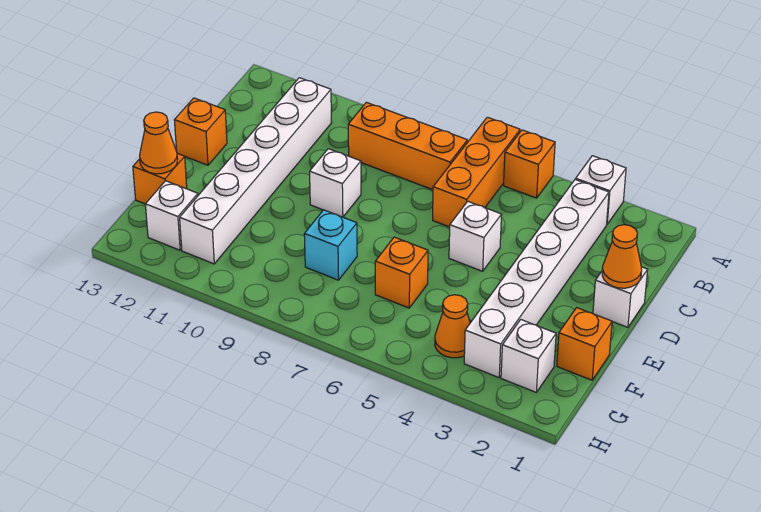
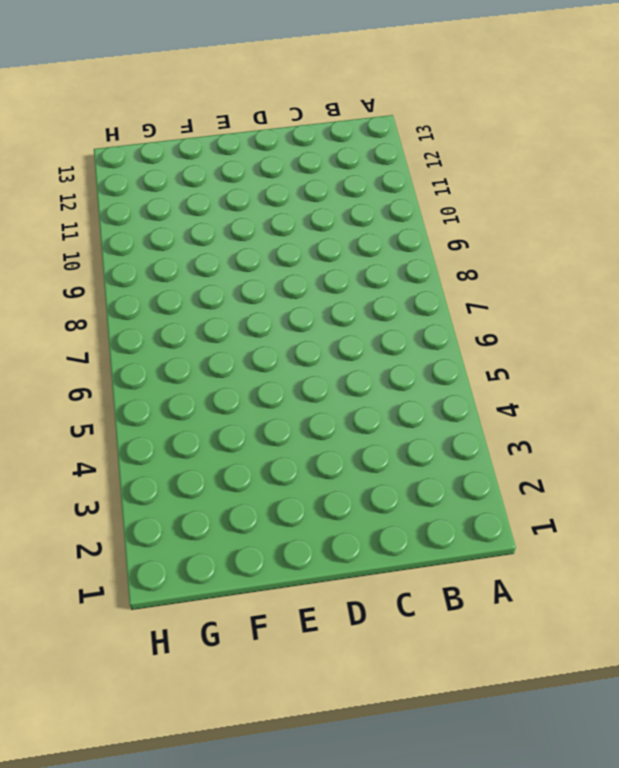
none -> white 1x1 brick [576,156,626,224]
none -> orange 1x1 brick [504,130,555,198]
none -> orange 1x3 brick [433,117,520,227]

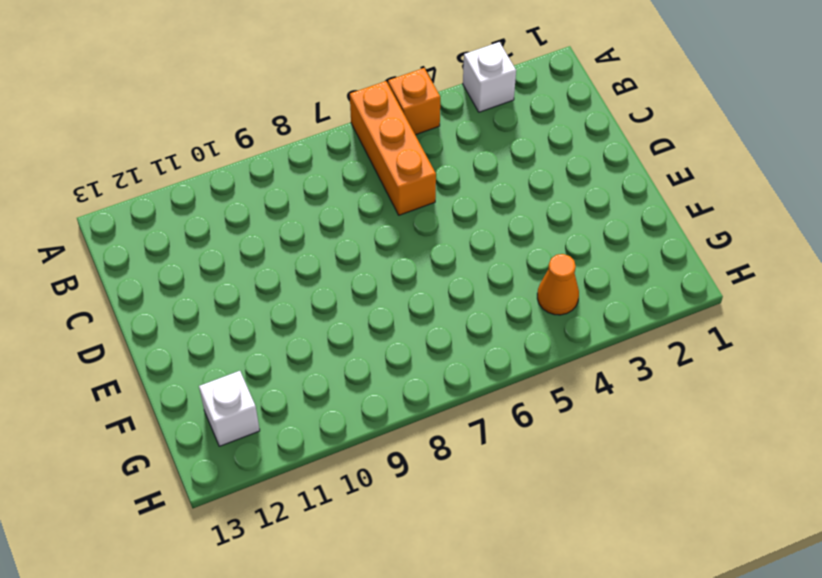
none -> white 1x6 brick [464,180,609,378]
none -> orange 1x3 brick [348,102,467,190]
none -> white 1x6 brick [180,78,331,264]

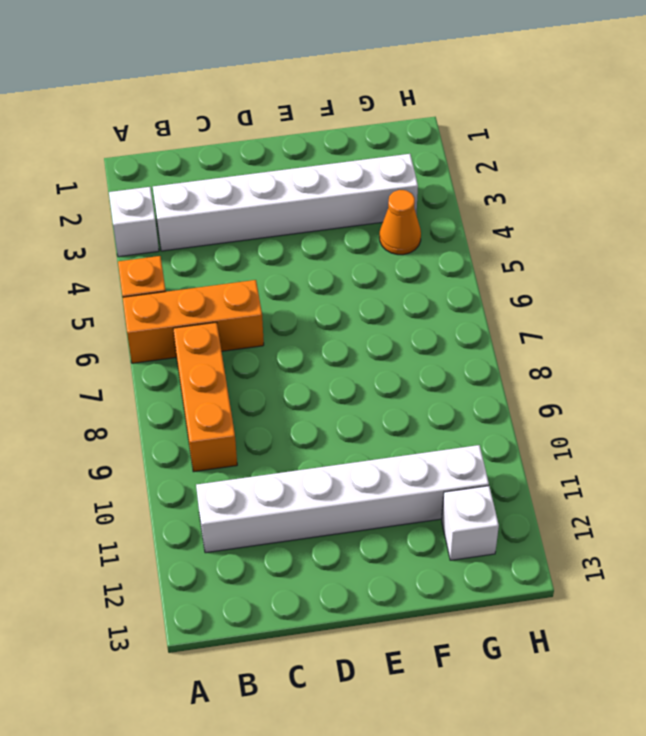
none -> white 1x1 brick [593,267,648,327]
none -> white 1x1 brick [449,201,502,271]
none -> white 1x1 brick [310,149,361,217]

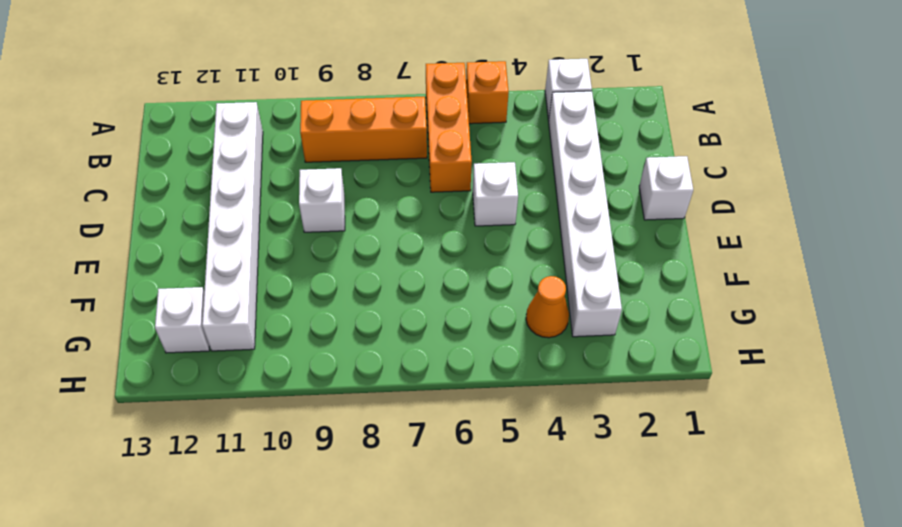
none -> orange 1x1 brick [174,98,227,165]
none -> orange 1x1 brick [557,308,612,380]
none -> orange 1x1 brick [375,237,428,308]

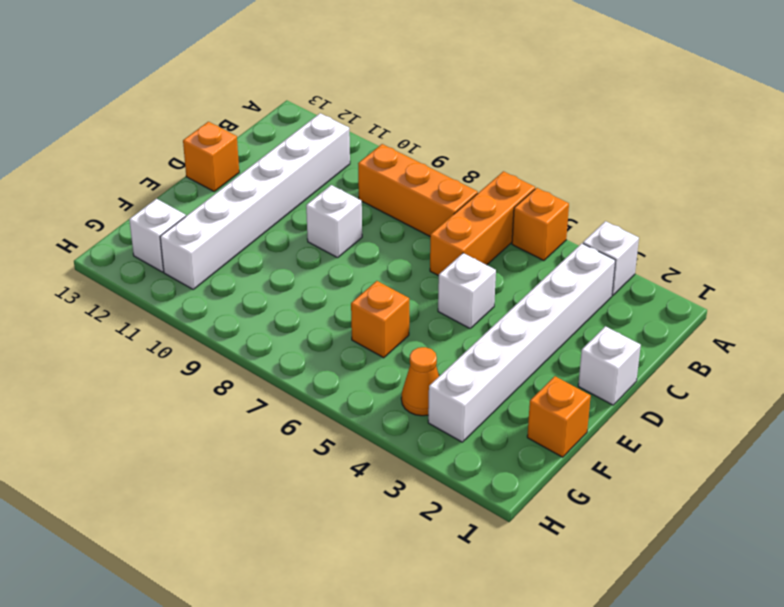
none -> cyan 1x1 brick [304,210,357,280]
none -> orange 1x1 brick [133,153,187,204]
none -> white 1x1 brick [501,320,556,392]

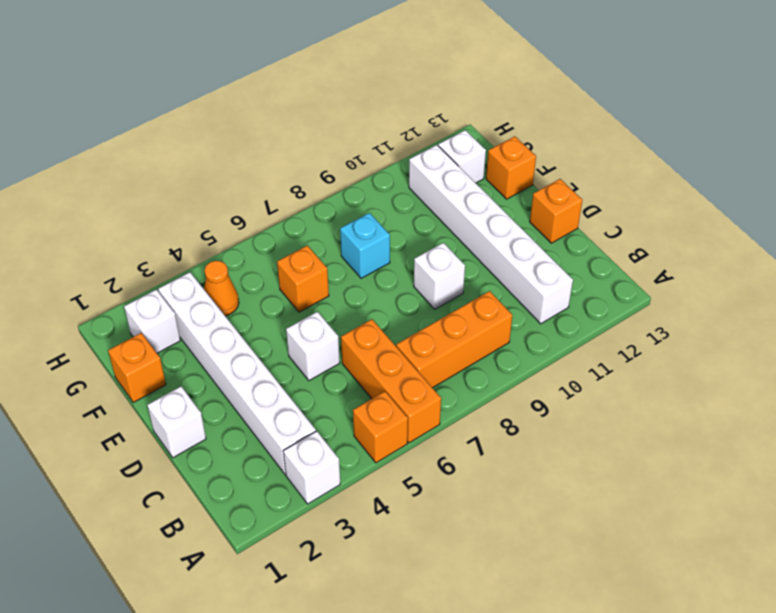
none -> orange 1x1 cone [602,225,642,288]
none -> orange 1x1 cone [140,112,178,174]

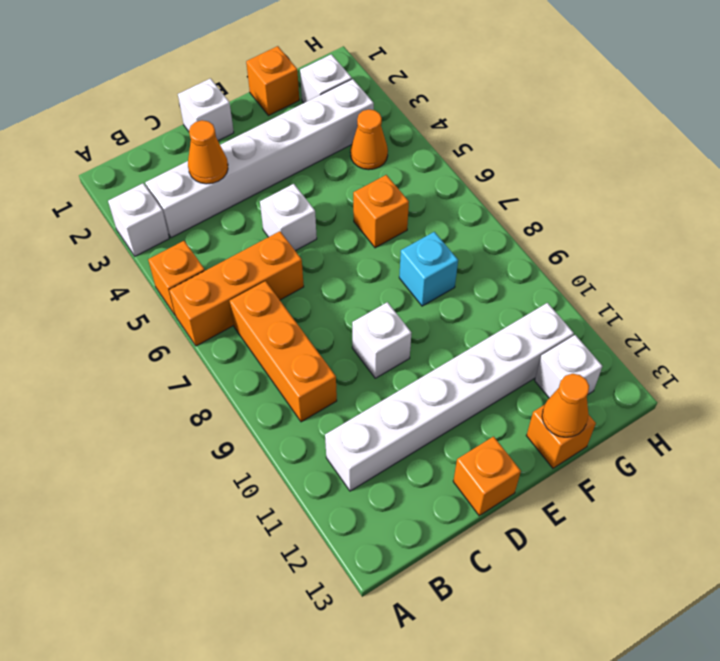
orange 1x1 cone [188,120,228,184] -> orange 1x1 cone moved to [602,225,642,288]

